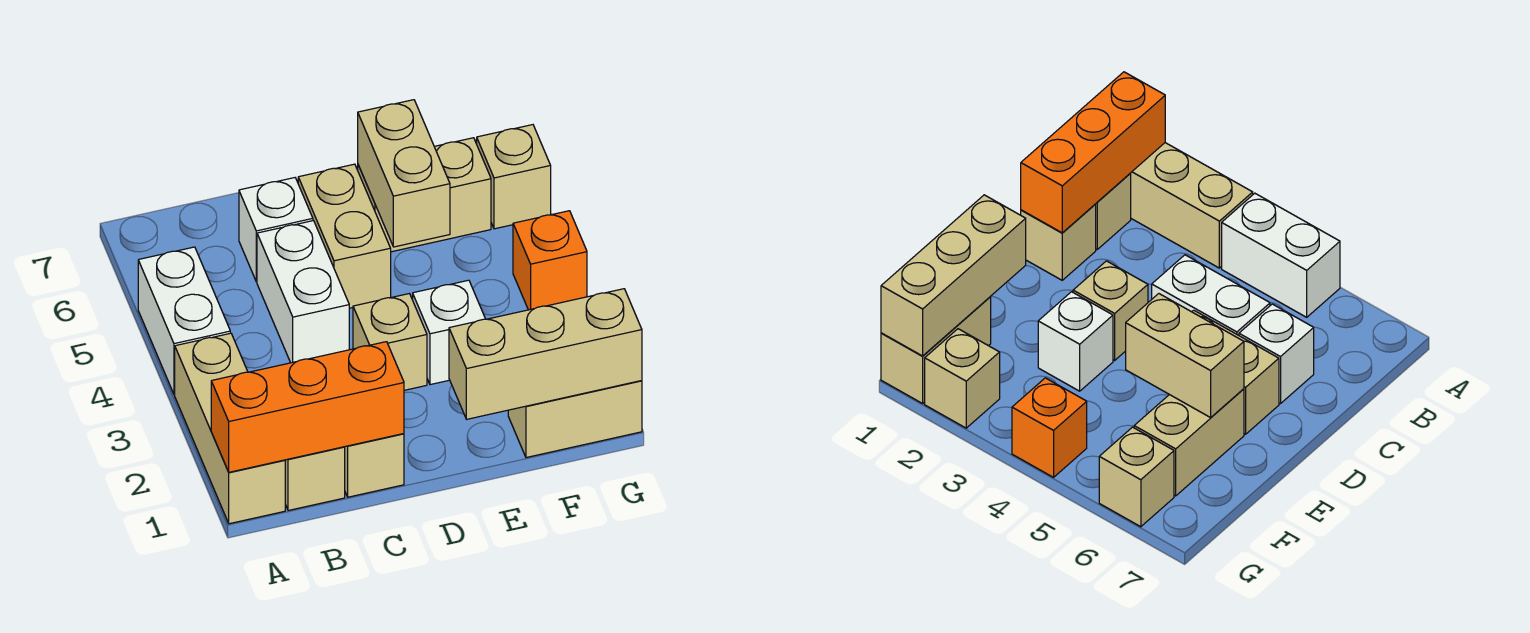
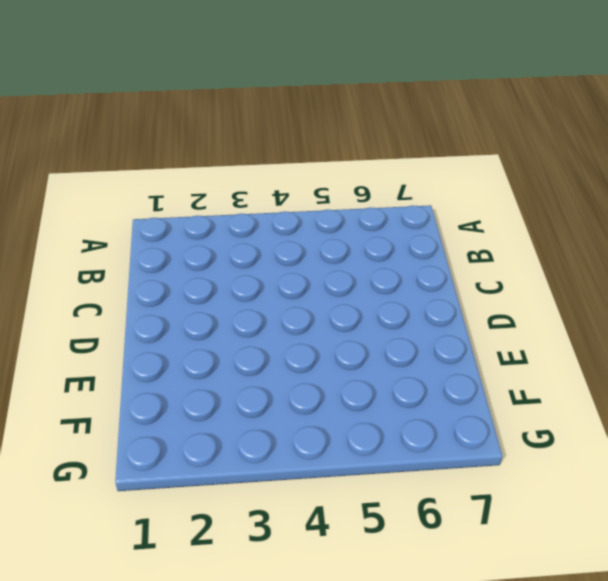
none -> tan 1x3 brick [175,333,285,524]
none -> white 1x2 brick [138,247,230,394]
none -> tan 1x1 brick [285,447,345,511]

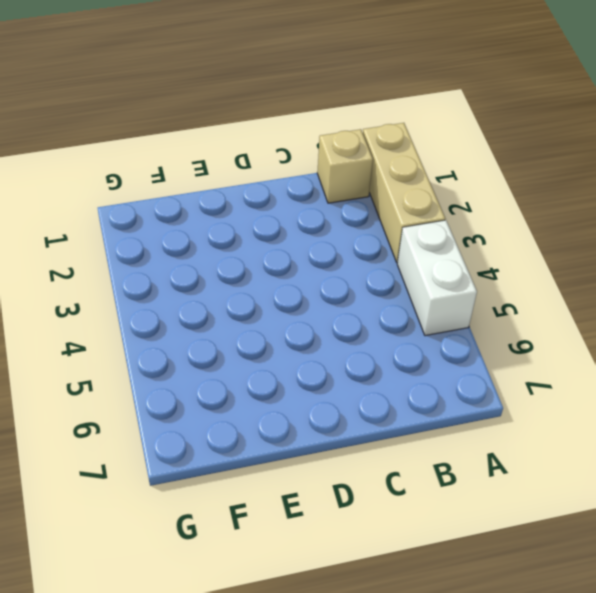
none -> tan 1x1 brick [345,434,404,497]
none -> white 1x2 brick [257,221,349,363]
none -> white 1x1 brick [239,178,313,282]

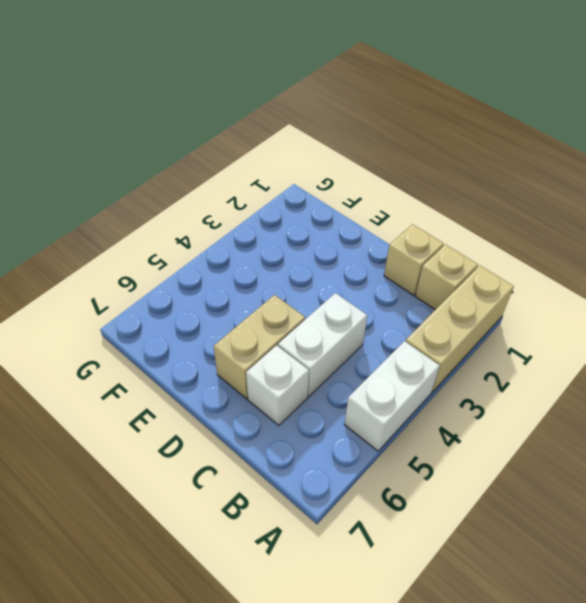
none -> tan 1x1 brick [353,294,427,390]
none -> white 1x1 brick [413,280,485,385]
none -> tan 1x2 brick [358,138,491,252]

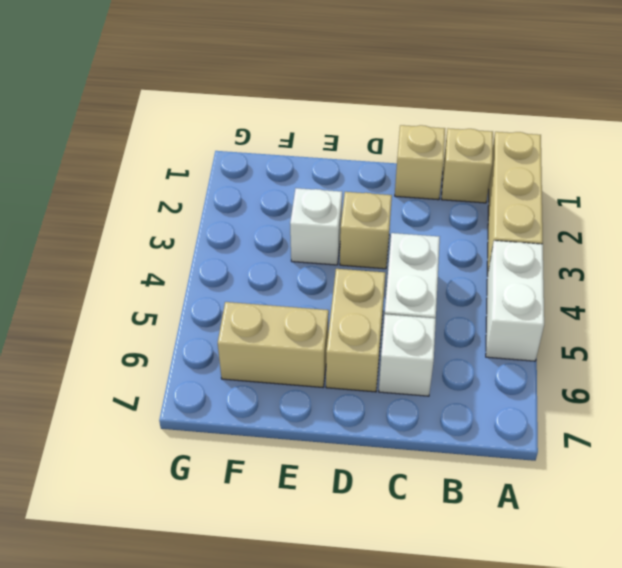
none -> tan 1x2 brick [508,381,642,458]
none -> tan 1x1 brick [925,329,1000,428]
none -> orange 1x1 brick [513,211,587,310]

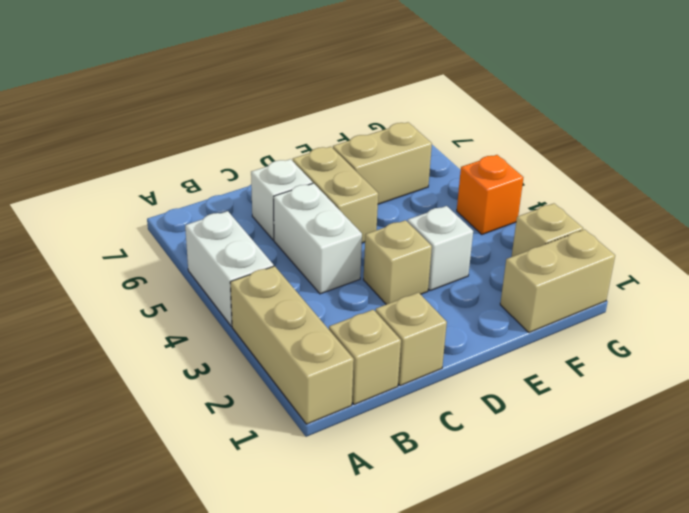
none -> tan 1x1 brick [477,125,551,229]
none -> orange 1x3 brick [211,342,404,472]
none -> tan 1x3 brick [449,289,642,419]

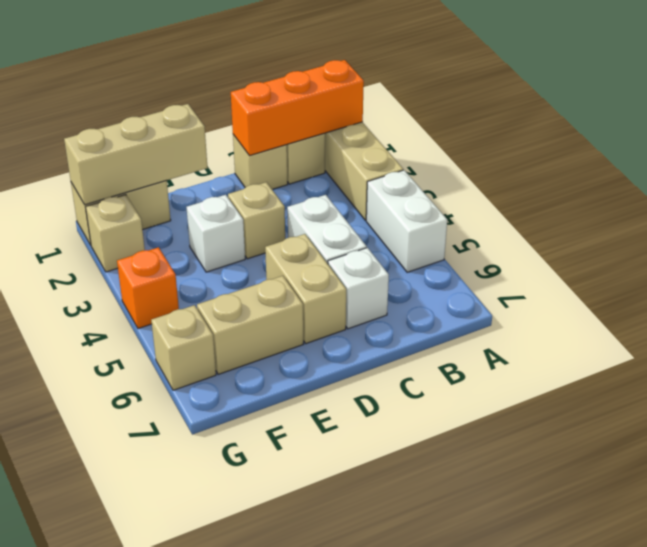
none -> tan 1x2 brick [358,100,450,247]

